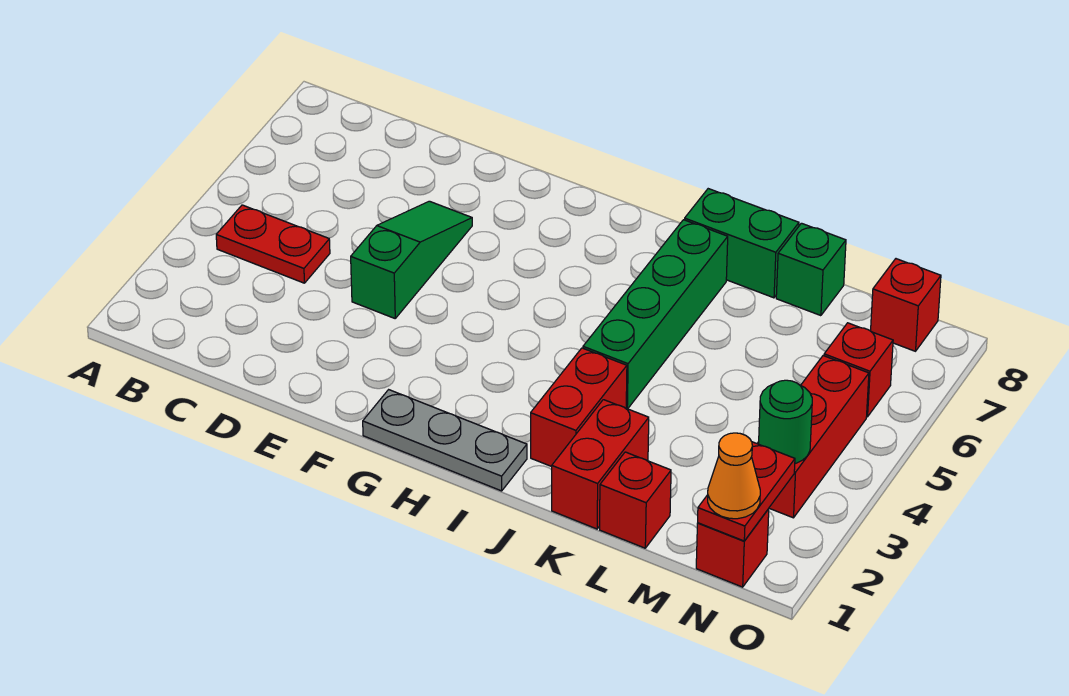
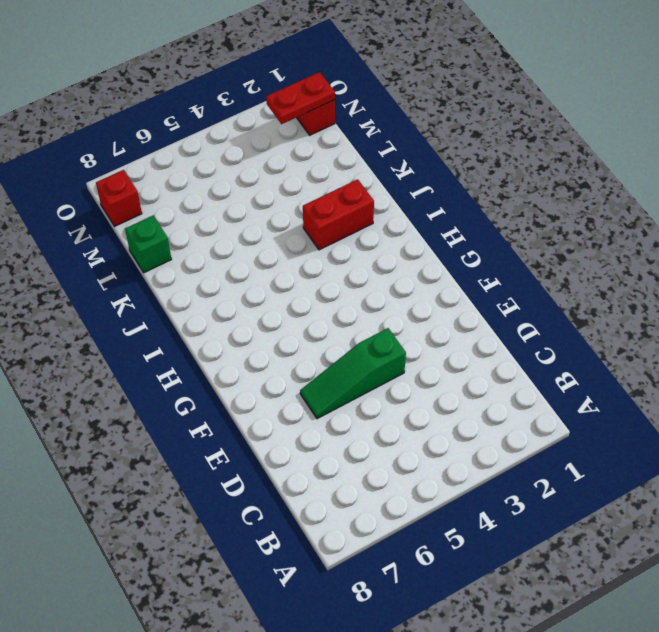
none -> red 1x2 plate [216,205,330,283]
none -> grey 1x3 plate [363,390,527,491]
none -> green 1x4 brick [583,220,728,409]

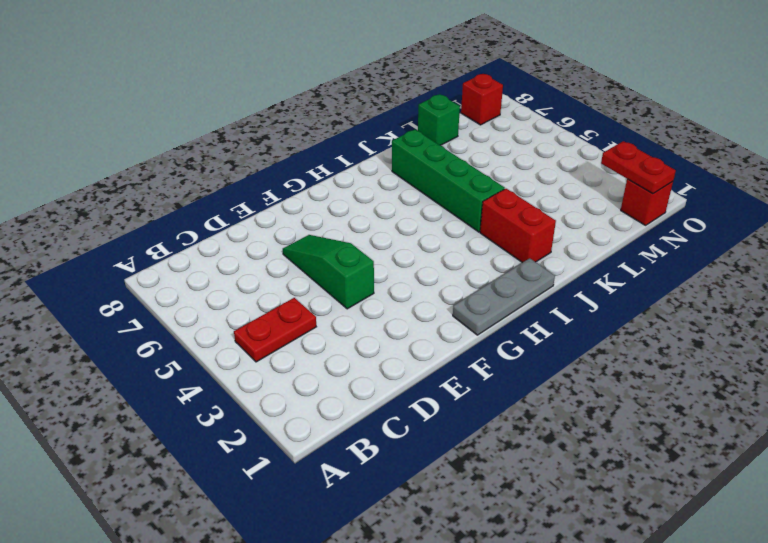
none -> green 1x2 brick [685,189,799,298]
none -> red 1x2 brick [552,400,649,529]
none -> red 1x1 brick [600,452,671,548]

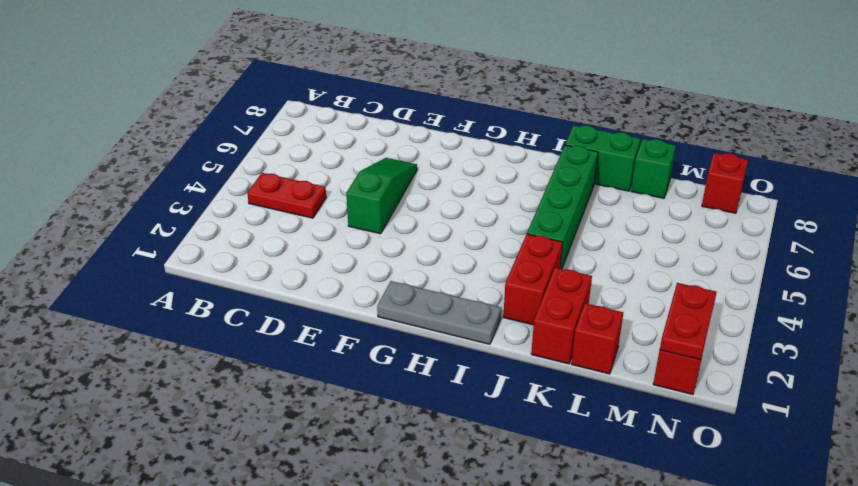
none -> red 1x3 brick [757,356,869,518]
none -> red 1x1 brick [824,323,893,417]
none -> green 1x1 round brick [759,380,812,464]

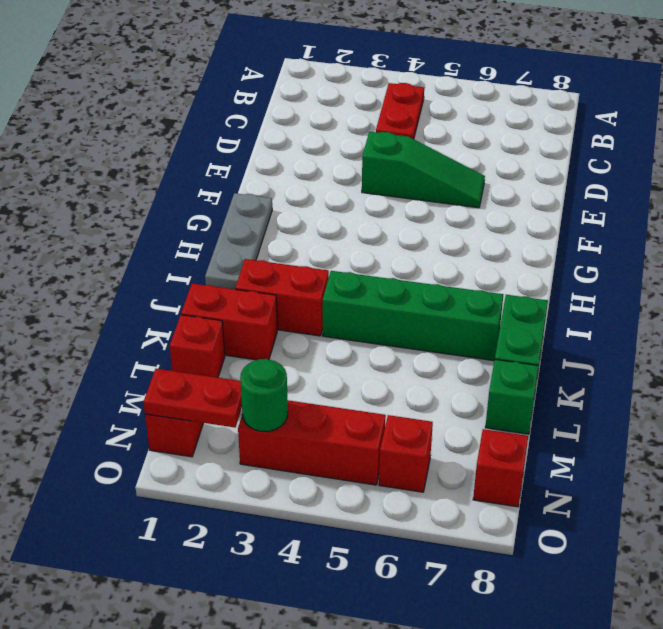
none -> orange 1x1 cone [708,433,760,519]

